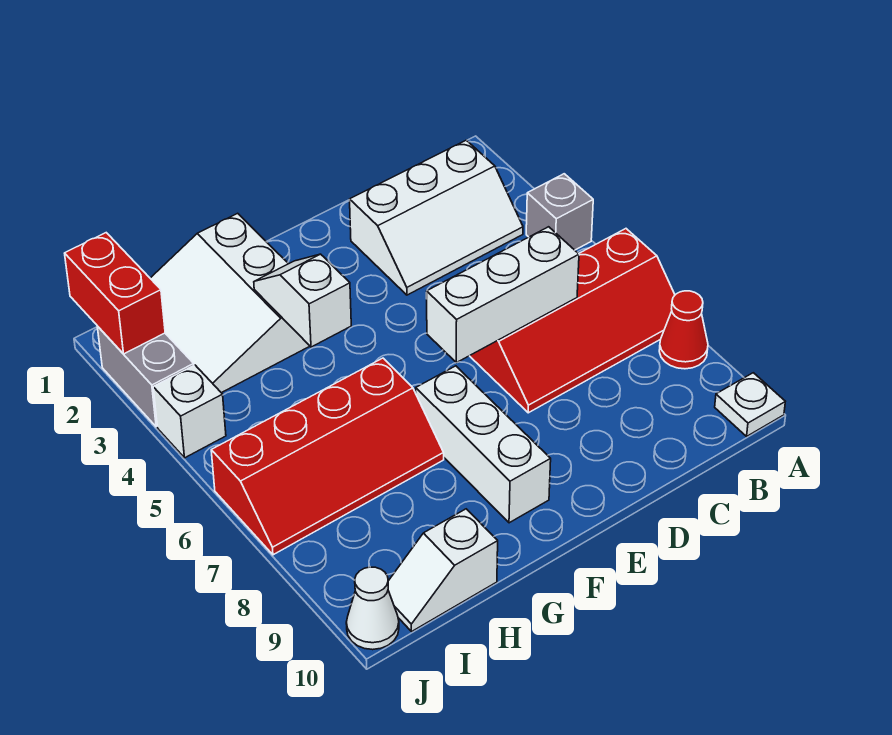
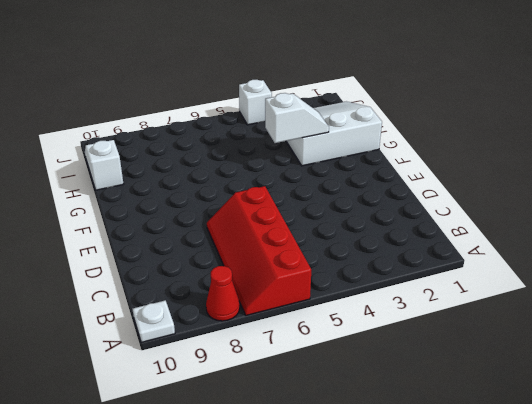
none -> grey 1x1 brick [526,174,593,250]
none -> white 2x3 slope [350,140,523,295]
none -> white 1x3 brick [416,366,551,523]

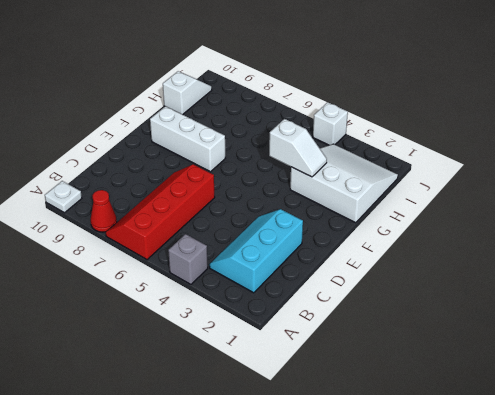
cyan 2x3 slope [209,209,303,293] -> white 2x3 slope [350,140,523,295]
none -> red 2x4 slope [211,358,444,555]
none -> grey 1x2 brick [97,326,194,427]
none -> white 1x1 cone [346,567,399,650]

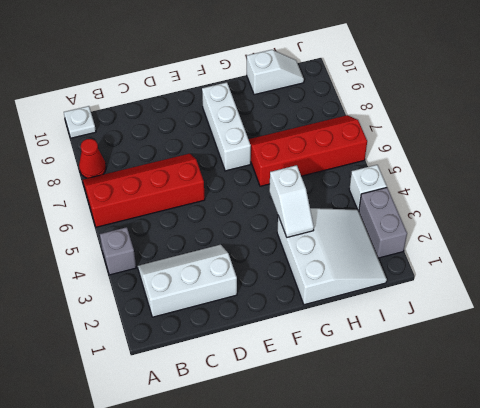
none -> white 1x1 cone [346,567,399,650]
none -> white 1x3 brick [427,227,579,363]
none -> red 1x2 brick [65,233,165,354]

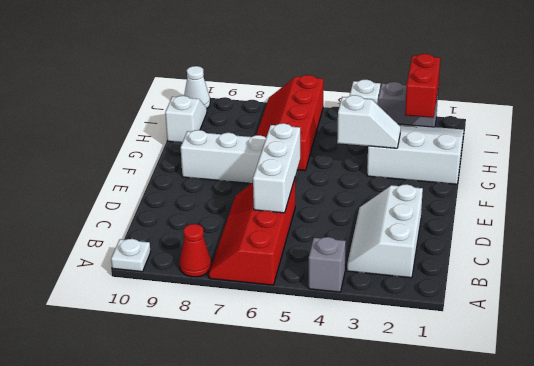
red 1x2 brick [405,54,440,118] -> red 1x2 brick turned to [65,233,165,354]

